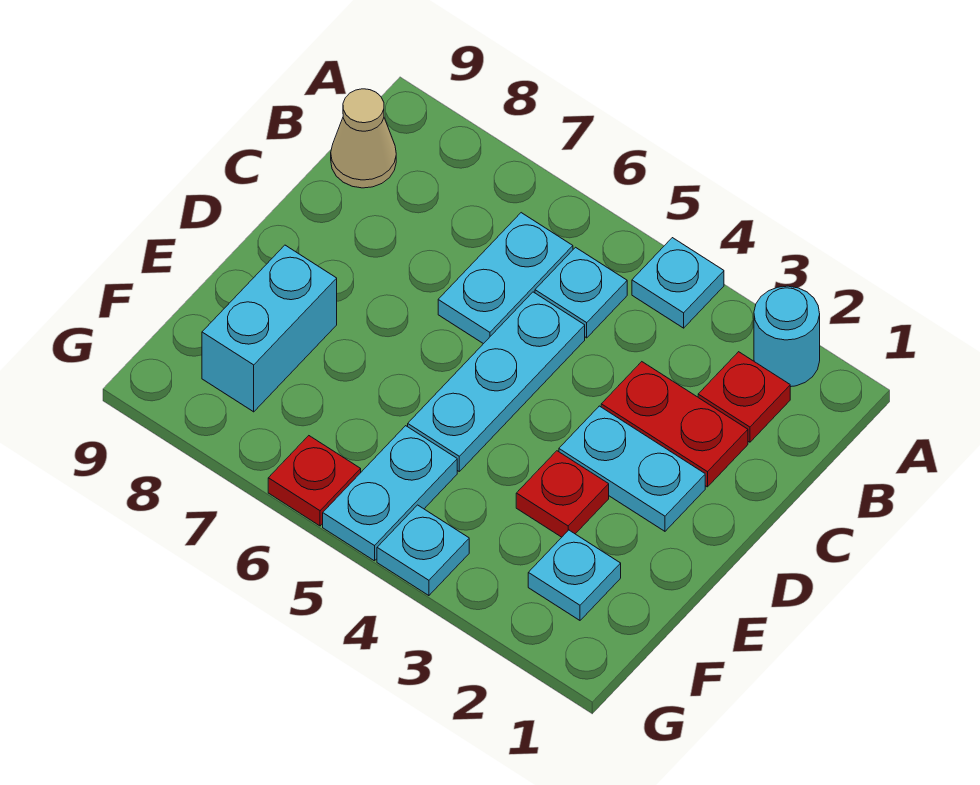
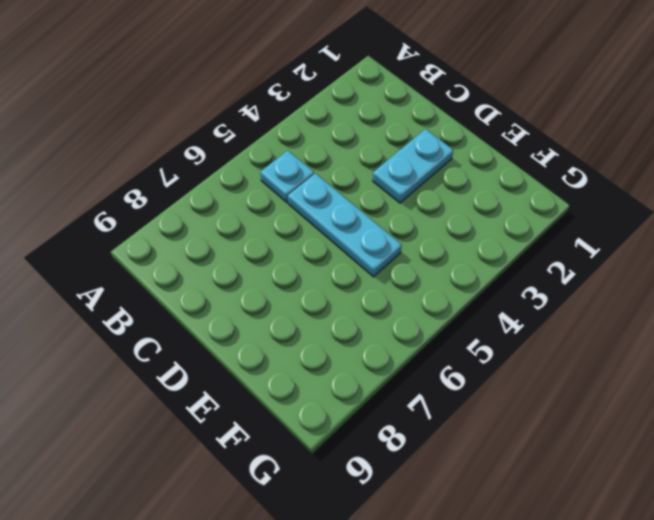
none -> cyan 1x1 round brick [754,286,820,387]
none -> cyan 1x1 plate [632,238,724,328]
none -> red 1x1 plate [698,352,790,442]

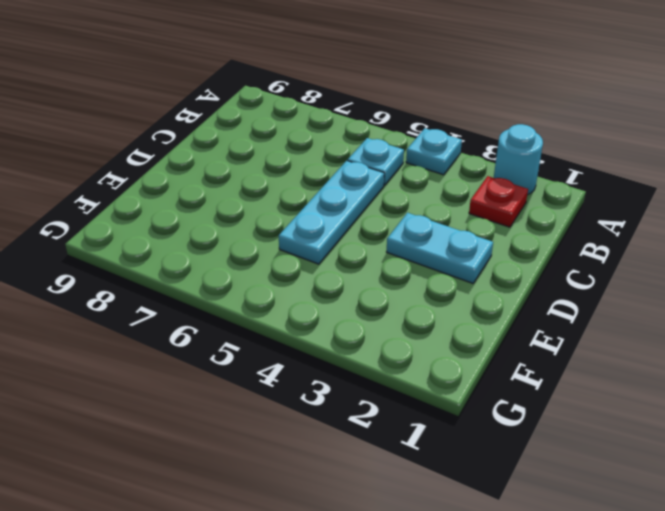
none -> cyan 1x2 plate [438,213,573,344]
none -> tan 1x1 cone [331,89,396,188]
none -> red 1x2 plate [601,362,748,487]

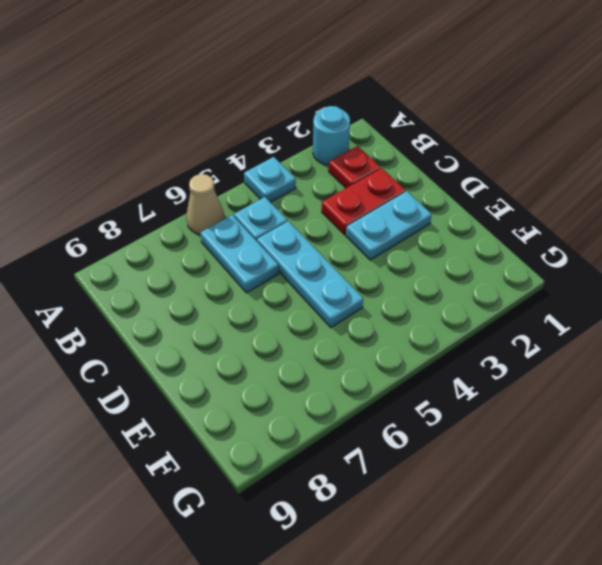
tan 1x1 cone [186,174,225,235] -> tan 1x1 cone moved to [331,89,396,188]
none -> red 1x1 plate [516,451,609,537]
none -> cyan 1x2 brick [202,245,337,412]
none -> cyan 1x1 plate [528,530,621,620]

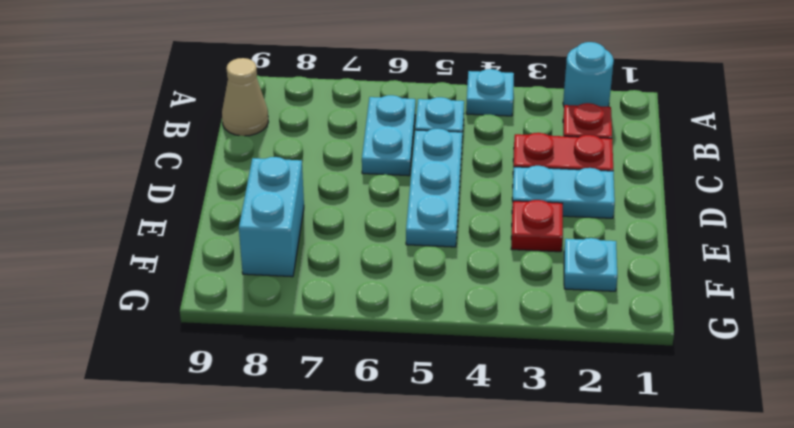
none -> cyan 1x2 plate [323,426,457,561]
none -> cyan 1x1 plate [377,505,469,596]
none -> red 1x1 plate [268,436,361,526]

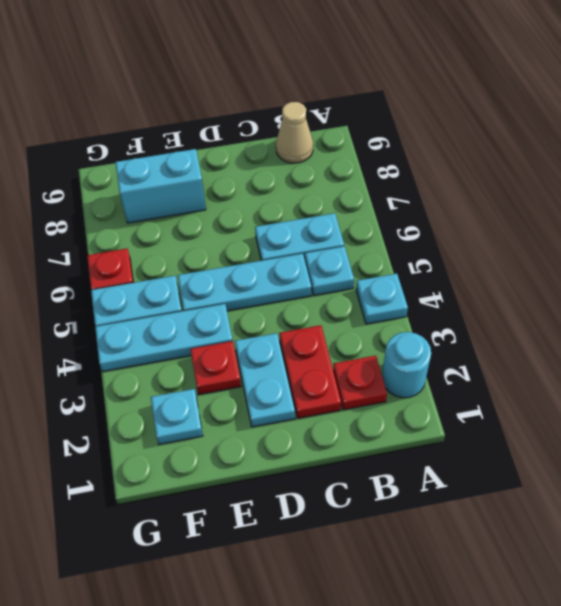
cyan 1x3 plate [95,304,233,372] -> cyan 1x1 plate [377,505,469,596]

